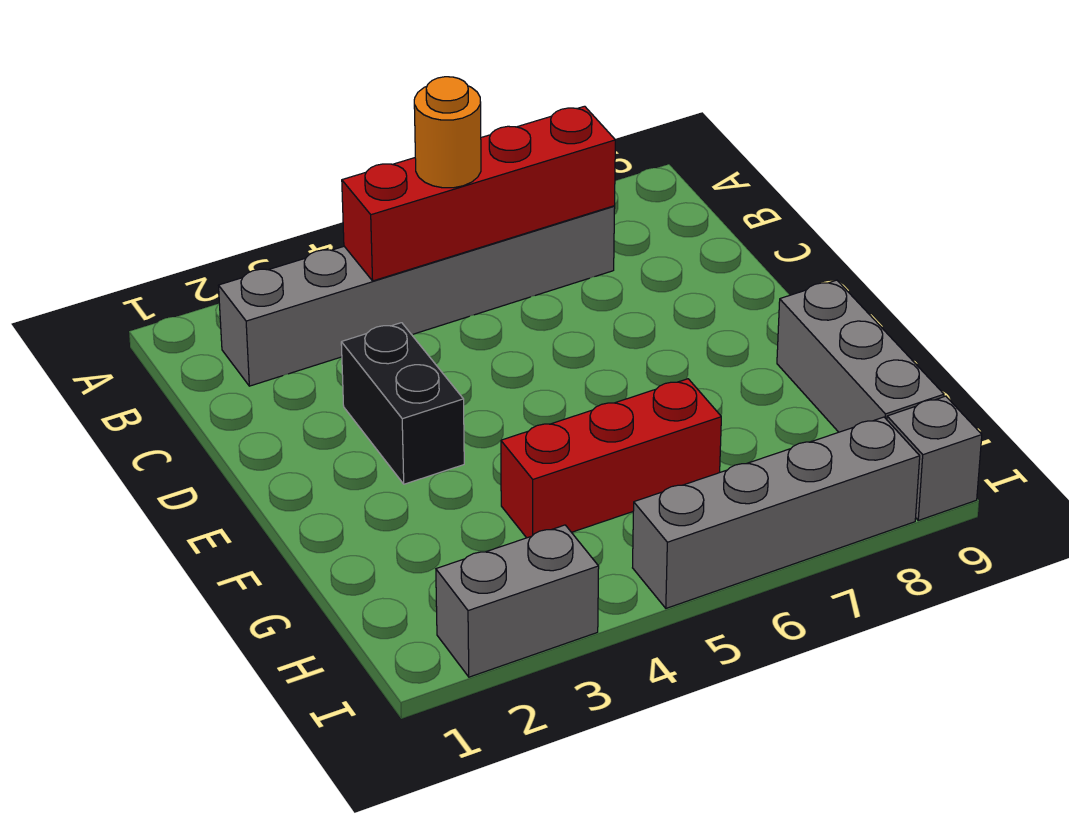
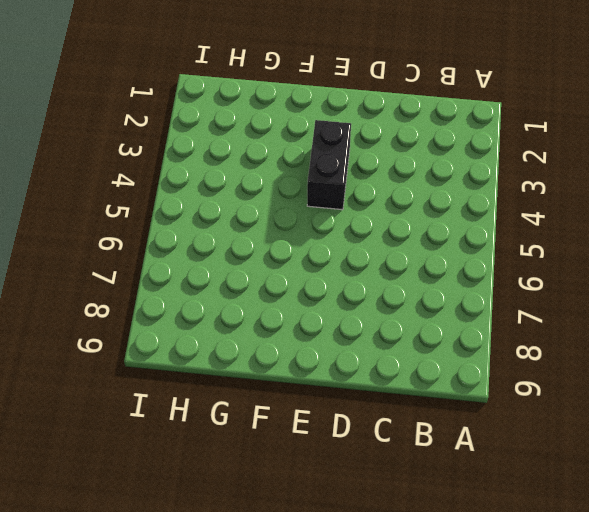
black 1x2 brick [307,120,351,210] -> black 1x2 brick turned to [341,323,464,484]
none -> grey 1x6 brick [219,206,615,386]
none -> grey 1x3 brick [777,280,944,432]

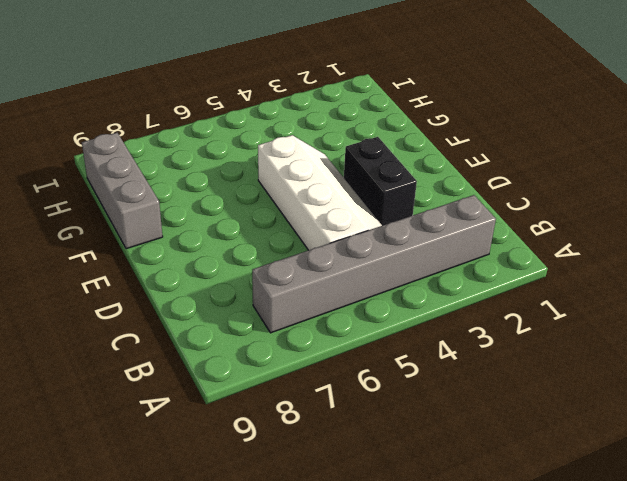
white 2x4 slope [258,135,382,250] -> none
none -> red 1x3 brick [501,379,721,538]
none -> grey 1x2 brick [436,525,599,677]

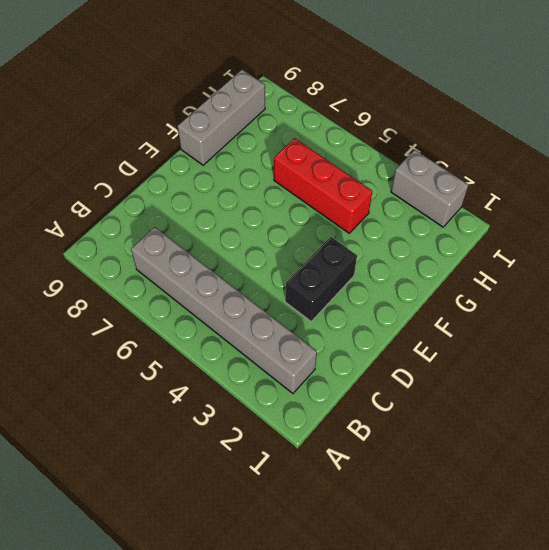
none -> grey 1x4 brick [633,417,920,608]
none -> grey 1x1 brick [887,396,982,520]

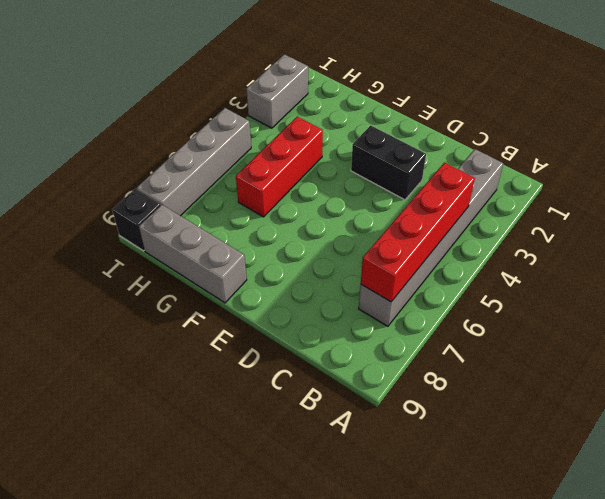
black 1x1 brick [112,189,161,251] -> grey 1x1 brick [887,396,982,520]
none -> orange 1x1 round brick [414,77,481,188]

